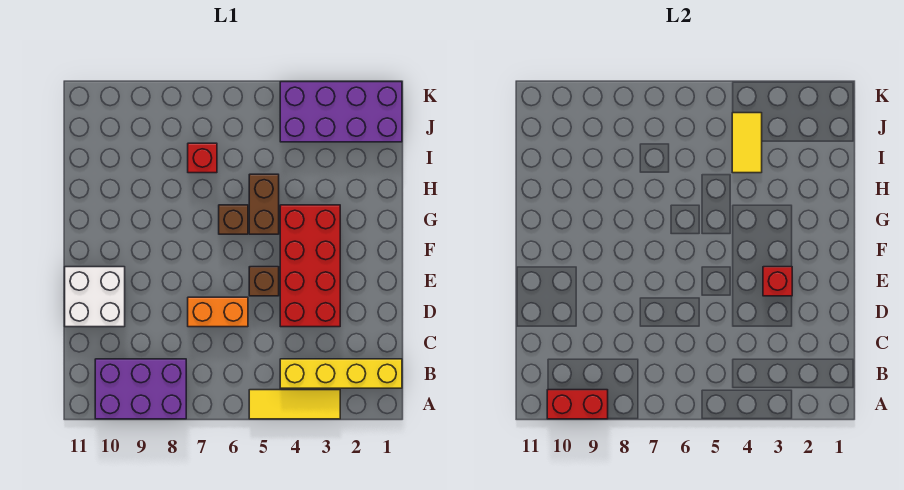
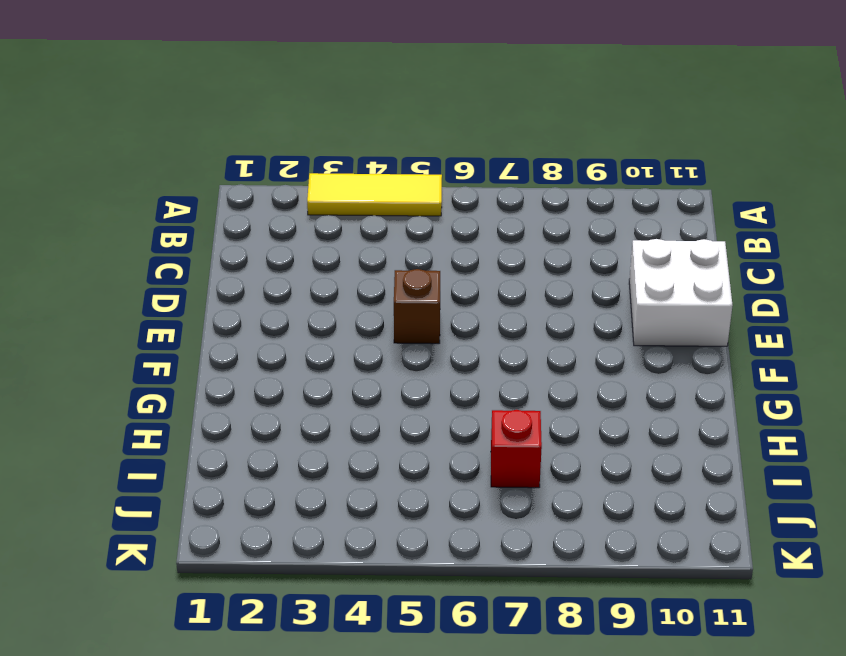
none -> purple 2x3 brick [95,359,186,419]
none -> yellow 1x4 brick [280,359,402,388]
none -> red 2x4 brick [280,205,340,327]

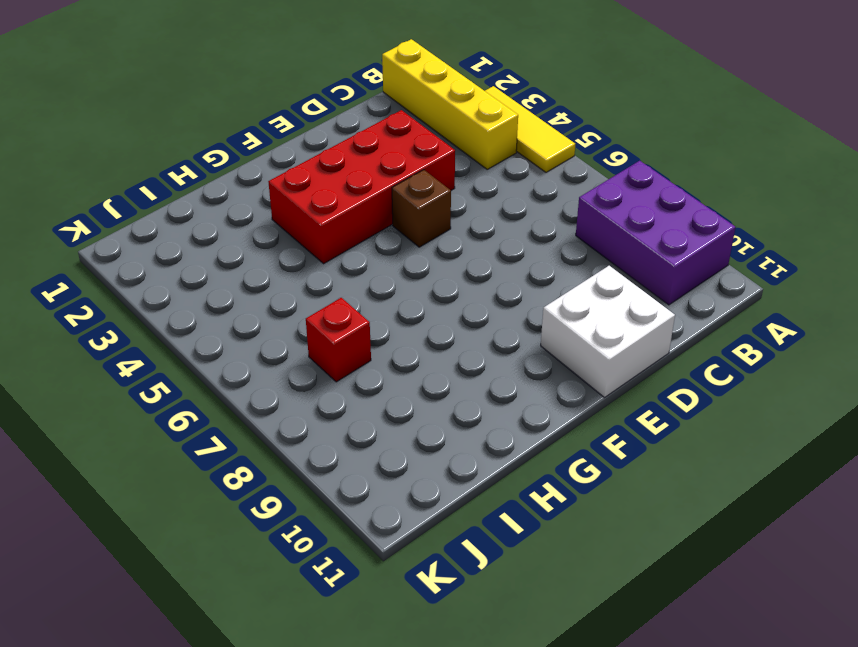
none -> orange 1x2 brick [188,297,248,327]
none -> brown 1x2 brick [249,174,279,234]
none -> brown 1x1 brick [219,205,248,234]

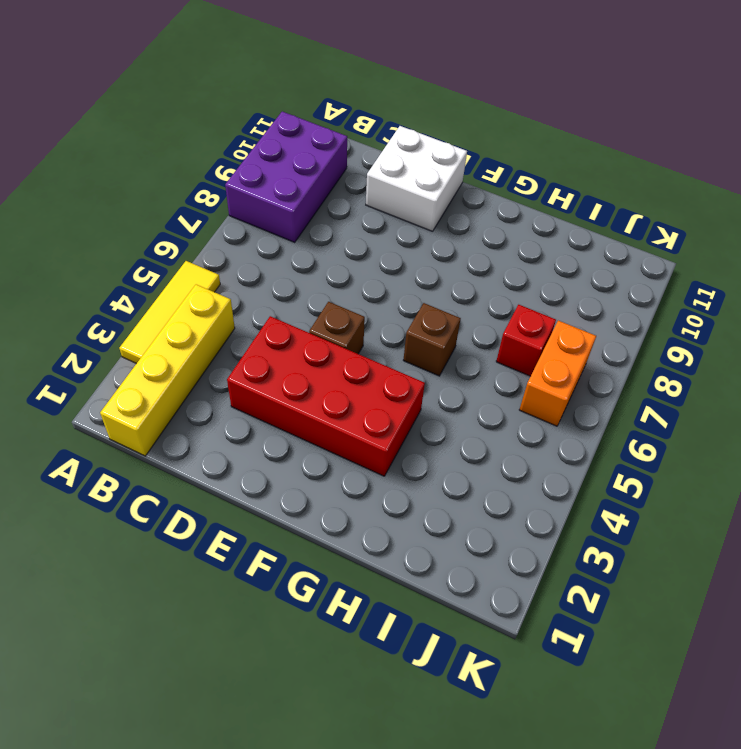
orange 1x2 brick [519,321,596,426] -> orange 1x2 brick moved to [188,297,248,327]
none -> brown 1x2 brick [249,174,279,234]
none -> purple 2x4 brick [280,82,402,142]
none -> red 1x2 brick [547,390,608,419]

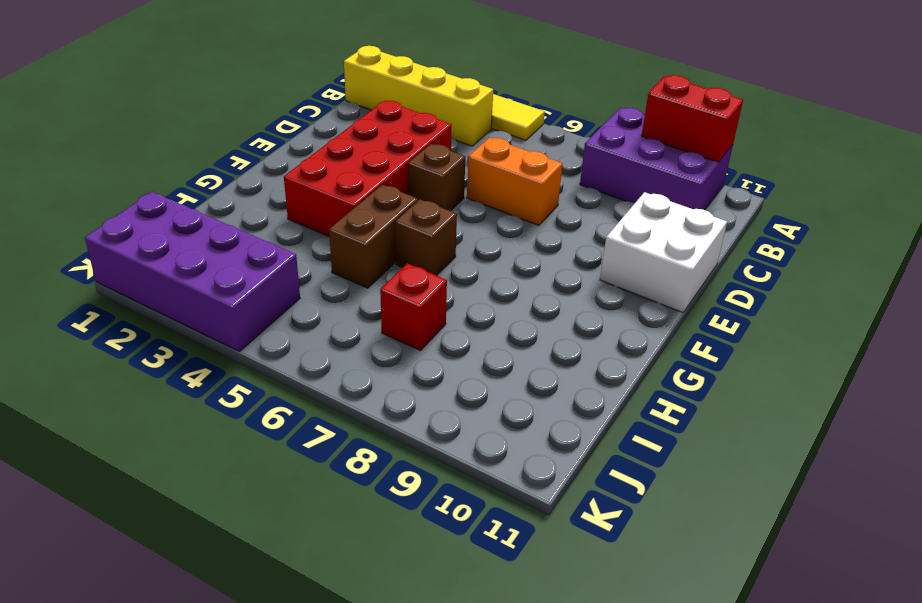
none -> red 1x1 brick [763,267,792,296]
none -> yellow 1x2 tile [732,113,762,173]

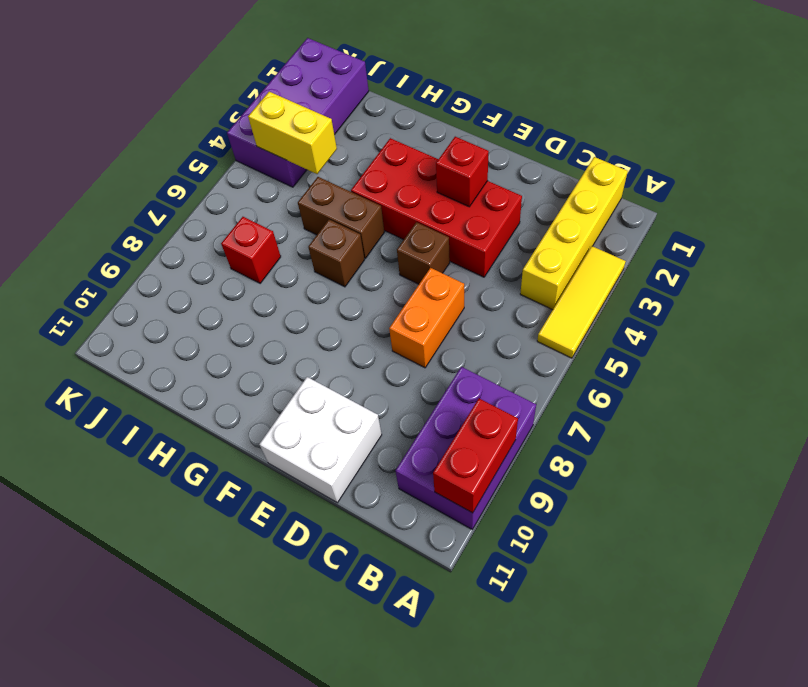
yellow 1x2 brick [248,92,337,174] -> yellow 1x2 tile [732,113,762,173]

